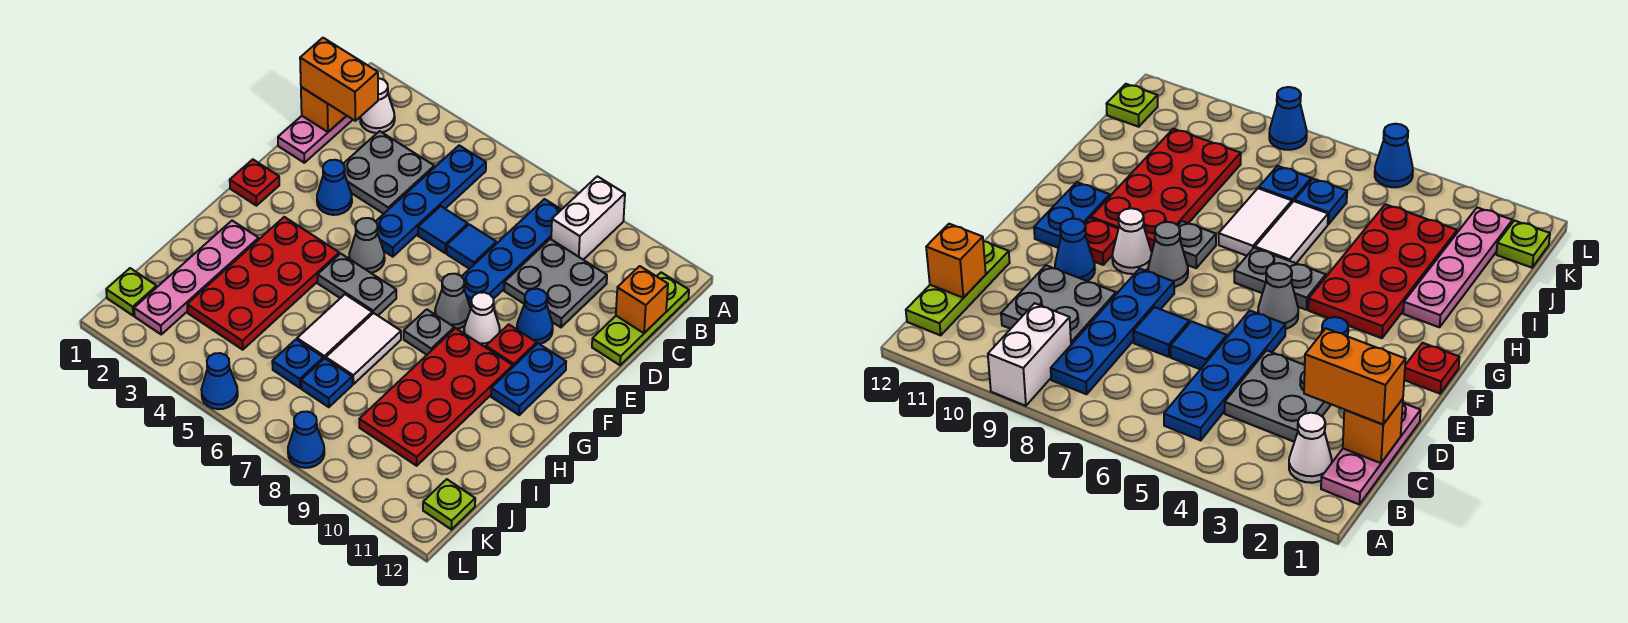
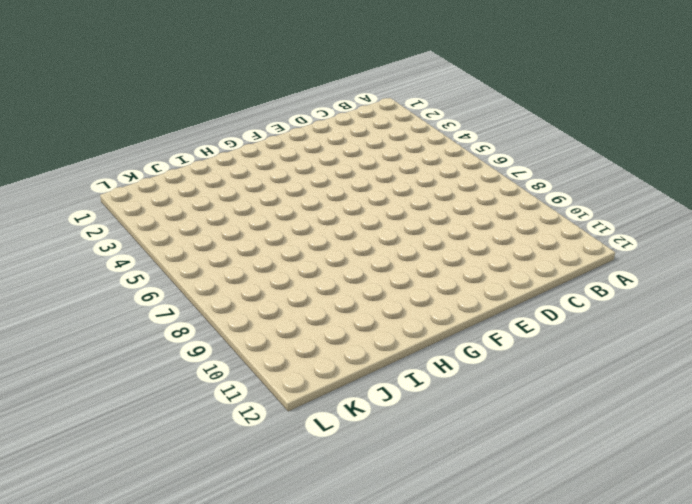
none -> white 1x2 brick [551,176,625,260]
none -> pink 1x3 plate [278,116,353,163]
none -> white 1x1 cone [360,78,395,133]
none -> blue 1x4 plate [376,145,486,257]

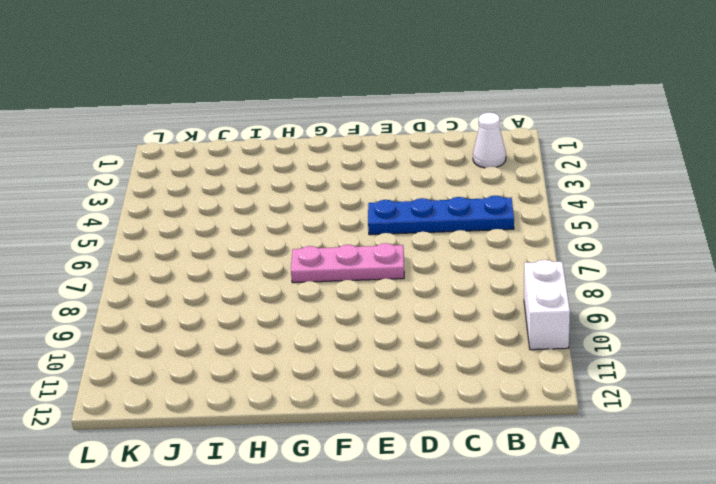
white 1x2 brick [524,260,570,350] -> white 1x2 brick turned to [551,176,625,260]
pink 1x3 plate [291,243,404,283] -> pink 1x3 plate moved to [278,116,353,163]
none -> blue 1x4 plate [461,199,561,307]
none -> lime 1x3 plate [592,272,689,365]
none -> grey 2x2 plate [343,131,434,214]
none -> grey 2x2 plate [504,239,607,327]

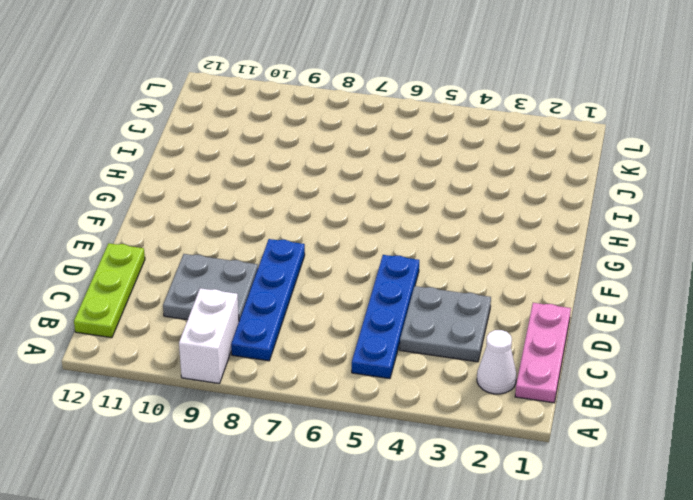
none -> blue 1x1 tile [418,206,468,253]
none -> blue 1x1 tile [447,224,496,269]
none -> blue 1x1 cone [317,160,352,215]
none -> blue 1x1 cone [517,289,553,344]

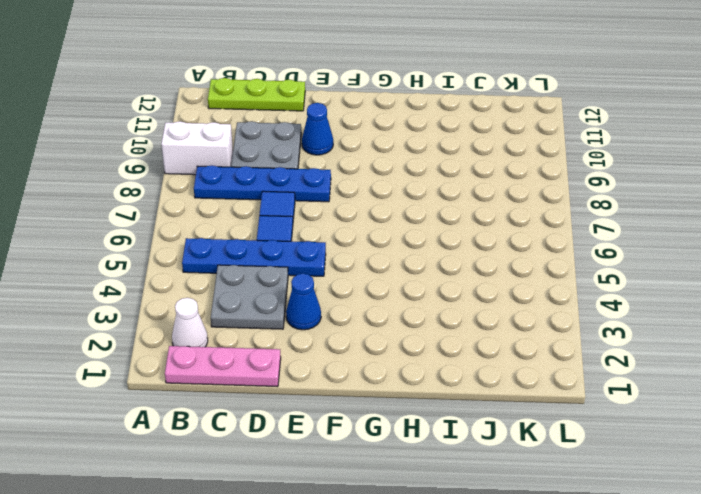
none -> red 1x1 plate [230,159,279,206]
none -> grey 1x1 cone [349,218,385,273]
none -> grey 1x1 cone [435,274,470,329]
none -> white 1x1 cone [464,292,500,347]

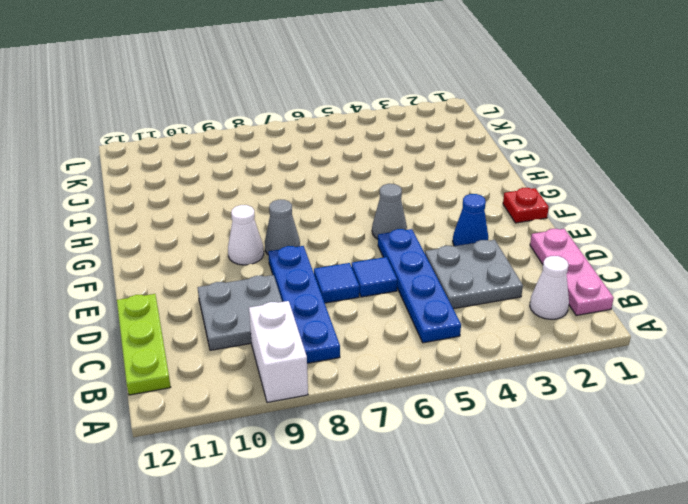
none -> blue 1x1 cone [517,289,553,344]
none -> red 1x1 plate [486,324,537,367]
none -> blue 1x2 plate [491,343,566,415]
none -> red 2x4 plate [187,217,339,350]

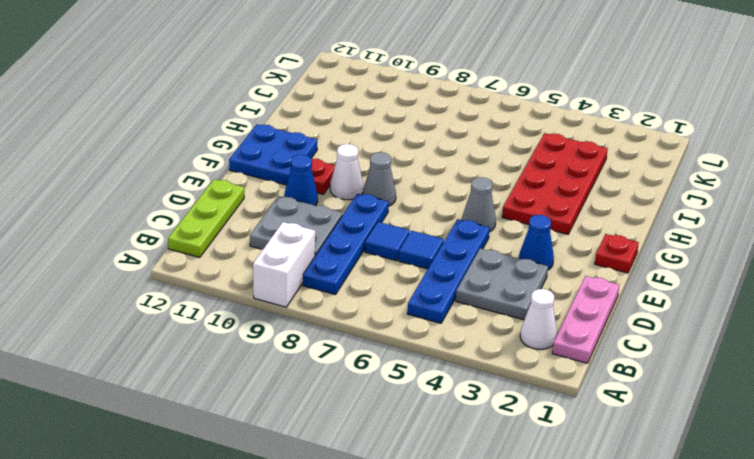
blue 2x2 plate [229,124,317,185] -> blue 1x2 plate [491,343,566,415]
none -> grey 1x2 plate [318,253,396,315]
none -> grey 1x1 plate [404,309,454,355]
none -> red 2x4 plate [359,328,513,466]
none -> pink 1x4 plate [134,221,259,334]

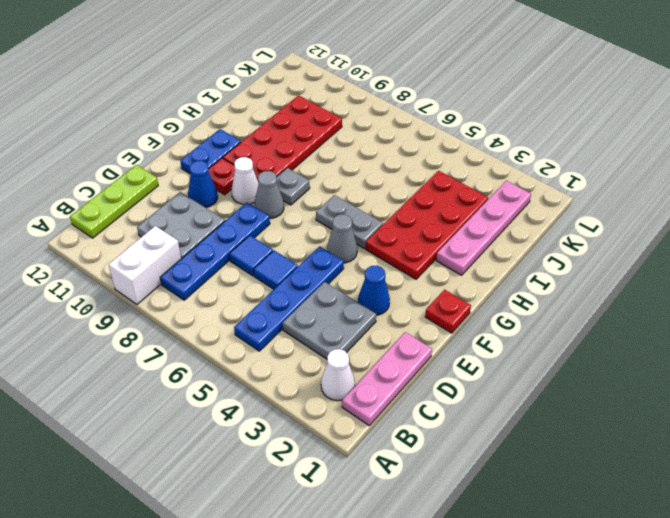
none -> white 1x2 tile [297,294,372,359]
none -> white 1x2 tile [326,313,401,384]
none -> blue 1x1 plate [272,340,323,388]
none -> blue 1x1 plate [301,358,352,407]

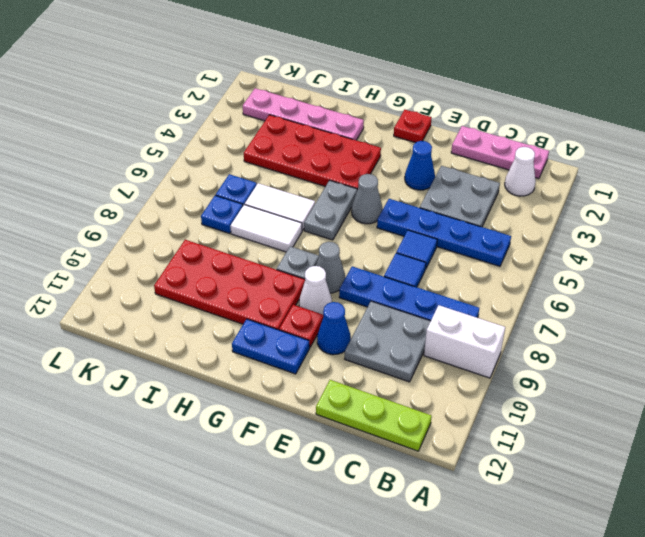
none -> lime 1x1 plate [106,268,157,316]
none -> lime 1x1 plate [423,479,475,530]
none -> blue 1x1 cone [201,353,238,409]
none -> blue 1x1 cone [288,411,324,468]

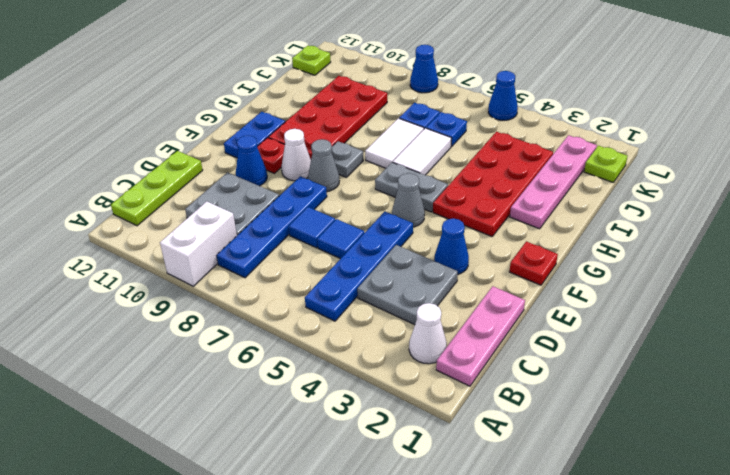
none -> orange 1x1 brick [301,87,346,132]
none -> orange 1x1 brick [616,266,668,333]
none -> orange 1x2 brick [300,38,378,121]

